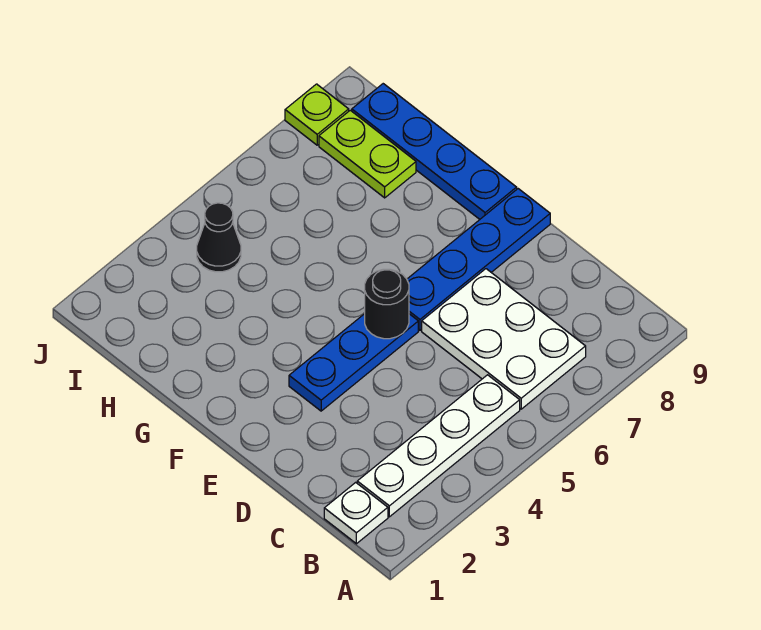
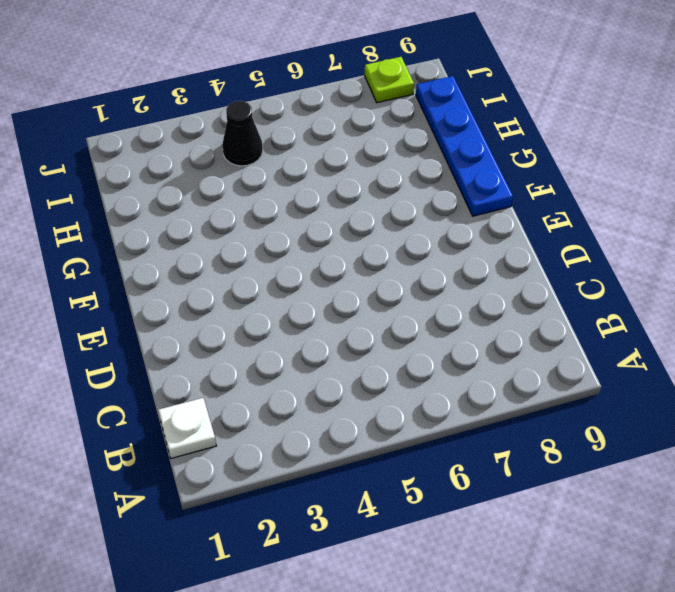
none -> white 1x4 plate [357,375,520,517]
none -> white 2x3 plate [422,269,586,409]

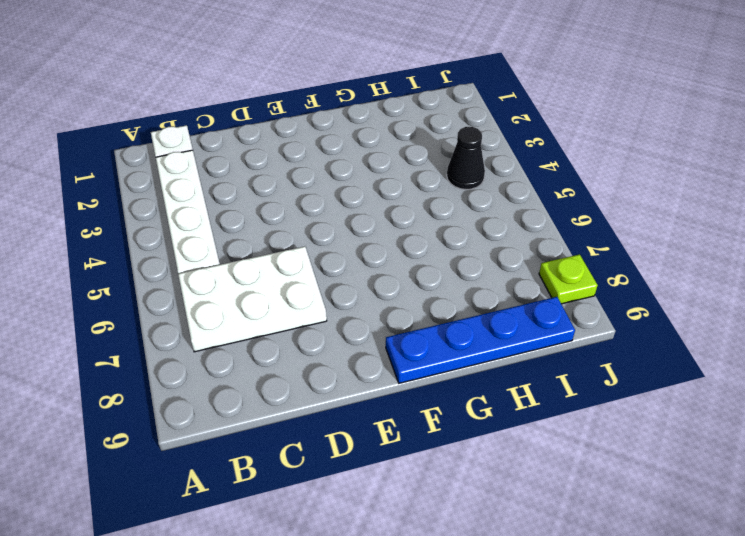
none -> blue 1x3 plate [289,314,418,411]
none -> blue 1x4 plate [407,189,550,330]

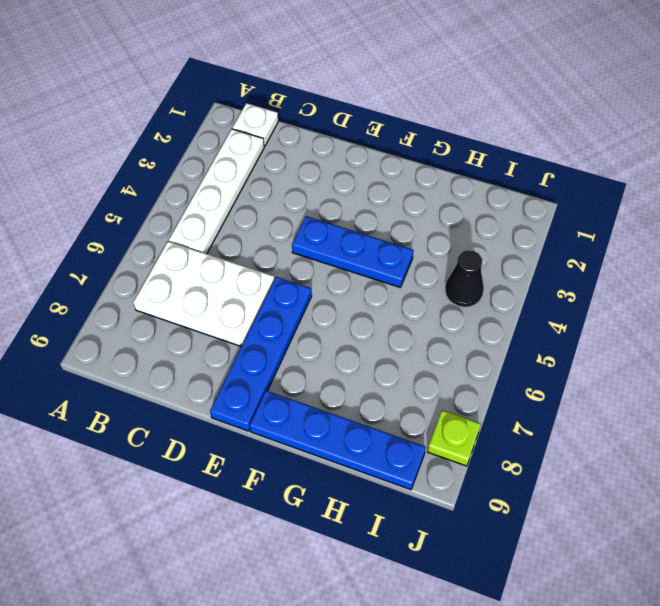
blue 1x3 plate [292,216,414,287] -> blue 1x3 plate turned to [289,314,418,411]
none -> lime 1x2 plate [319,110,416,198]
none -> black 1x1 round brick [365,269,409,339]

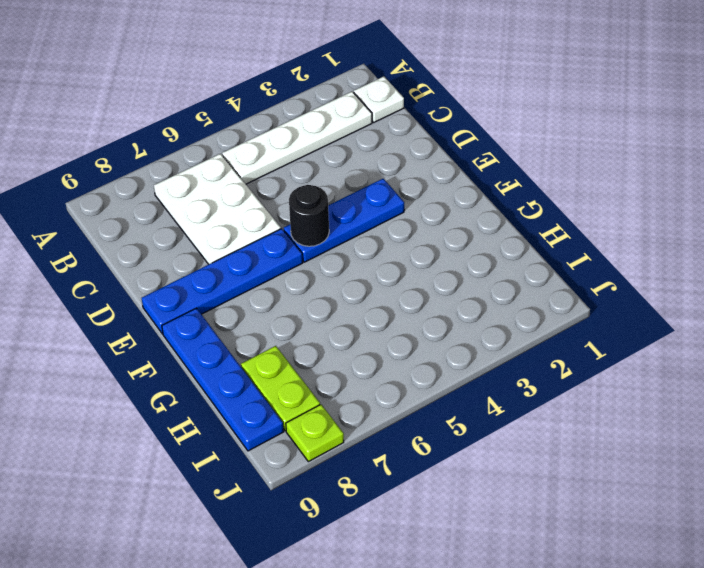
none -> black 1x1 cone [197,203,241,272]

